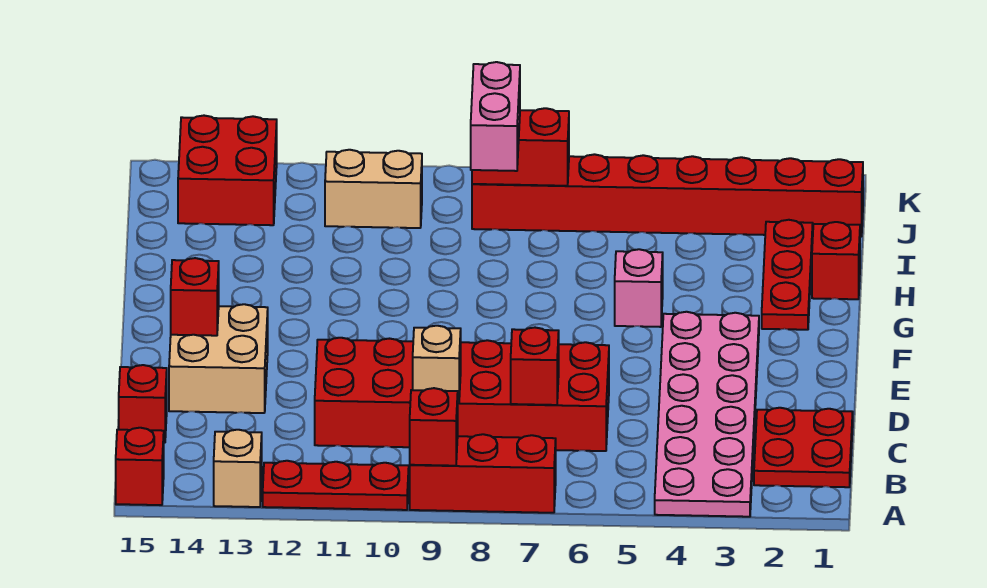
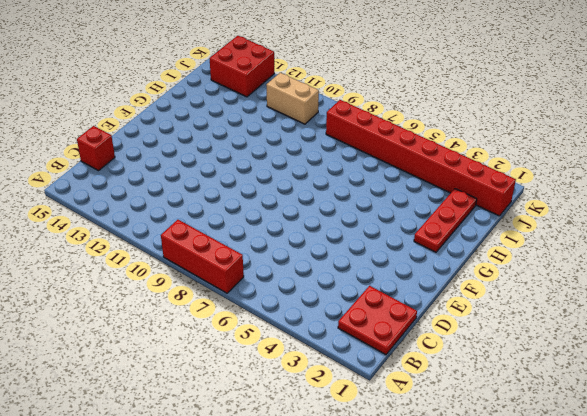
none -> pink 2x6 plate [655,312,759,517]
none -> red 1x3 plate [263,461,409,510]
none -> tan 1x1 brick [214,430,262,507]

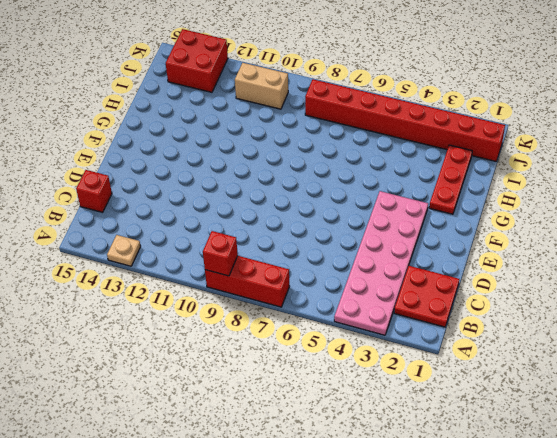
tan 1x1 plate [107,235,141,266] -> tan 1x1 brick [214,430,262,507]
none -> red 1x3 plate [263,461,409,510]
none -> red 1x1 brick [116,428,164,505]
none -> red 2x6 brick [315,338,609,451]

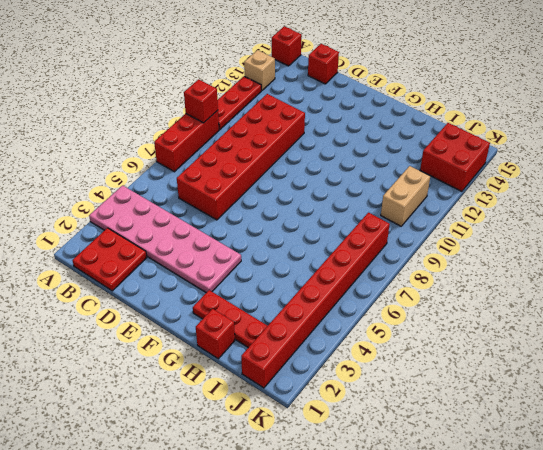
none -> tan 2x2 brick [169,304,268,413]
none -> pink 1x1 brick [615,249,663,327]
none -> red 1x1 brick [511,328,559,405]

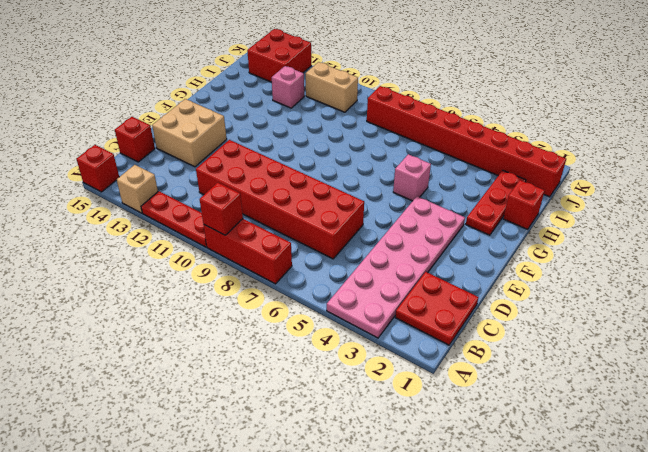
pink 1x1 brick [272,66,304,108] -> none
none -> red 1x1 brick [511,328,559,405]
none -> tan 1x1 brick [413,326,461,403]
none -> red 1x1 brick [171,258,219,336]

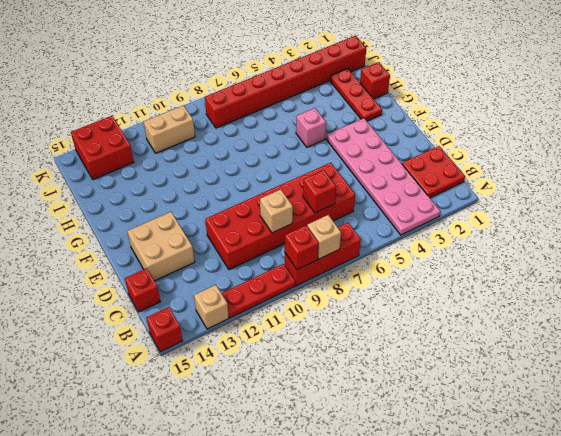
tan 1x1 brick [307,215,341,259] -> none
none -> red 1x1 brick [171,258,219,336]
none -> red 1x2 brick [472,108,569,186]
none -> pink 1x2 brick [471,62,520,171]

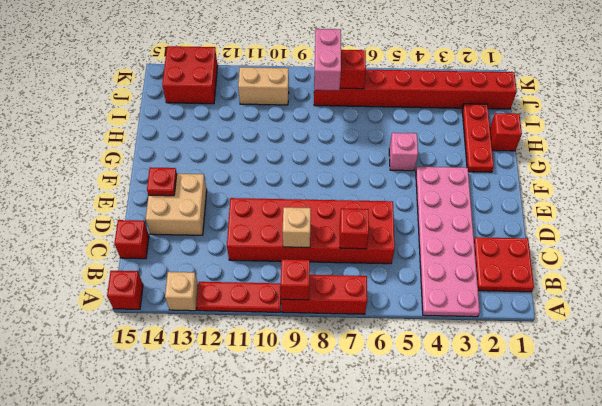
red 1x1 plate [147,167,177,196] -> red 1x1 brick [171,258,219,336]

